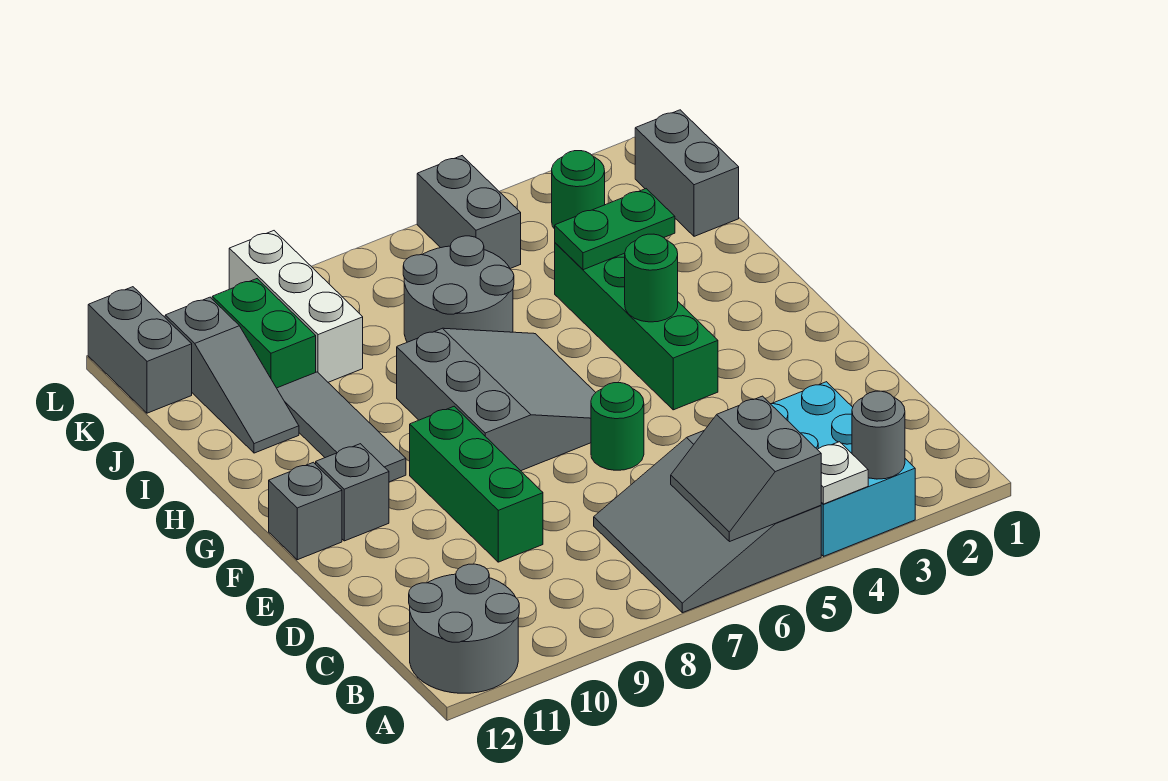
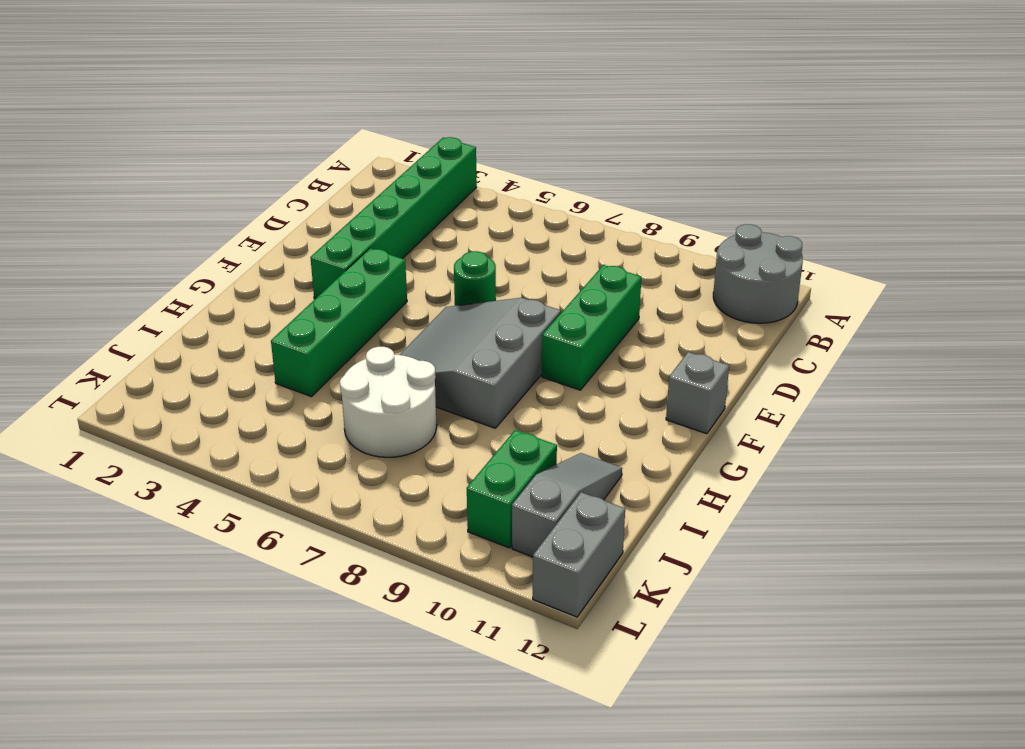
green 1x6 brick [310,137,477,299] -> cyan 2x3 brick [771,382,915,556]
white 2x2 round brick [340,347,437,457] -> grey 2x2 round brick [403,236,514,342]
none -> grey 3x3 slope [594,431,821,613]
none -> grey 1x1 brick [316,444,389,541]
none -> grey 1x3 tile [277,372,406,482]

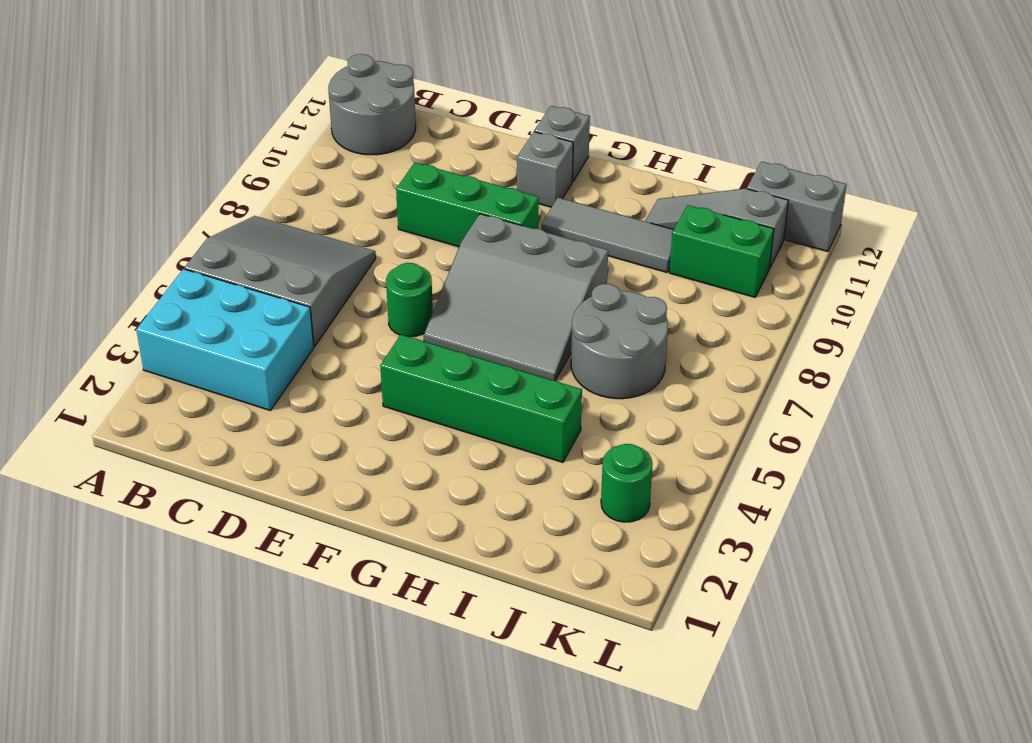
none -> grey 1x2 brick [635,110,739,236]
none -> white 1x3 brick [229,231,363,382]
none -> grey 1x2 brick [417,156,521,269]

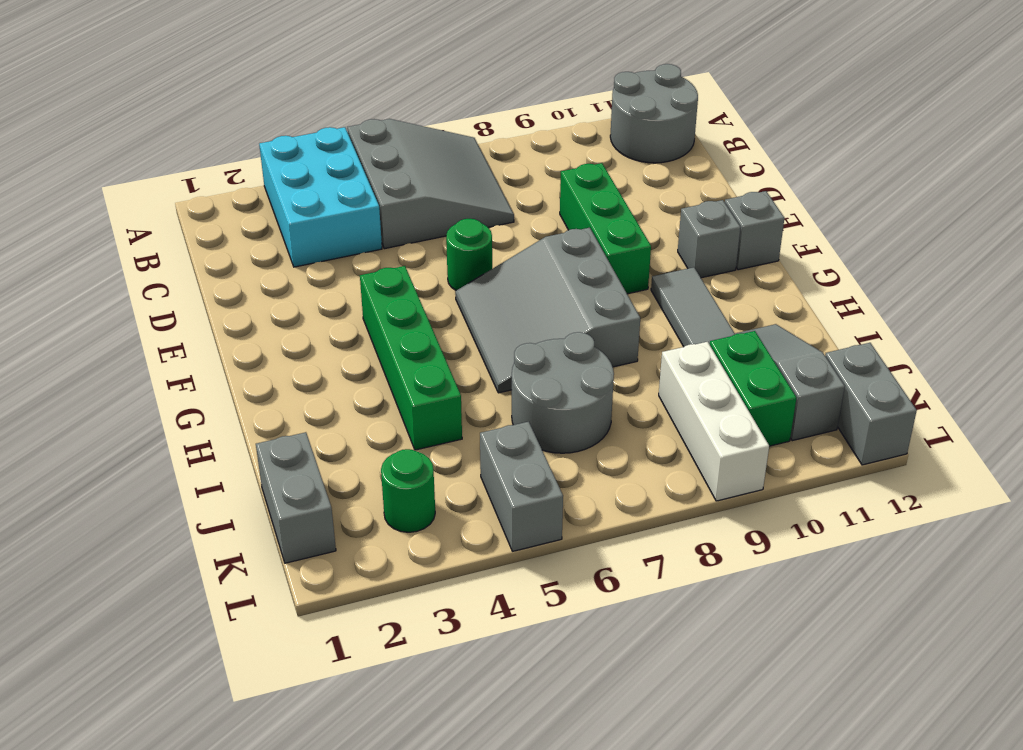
none -> grey 1x1 round brick [852,391,905,479]
none -> white 1x1 plate [818,442,868,504]
none -> grey 2x2 slope [671,396,821,542]

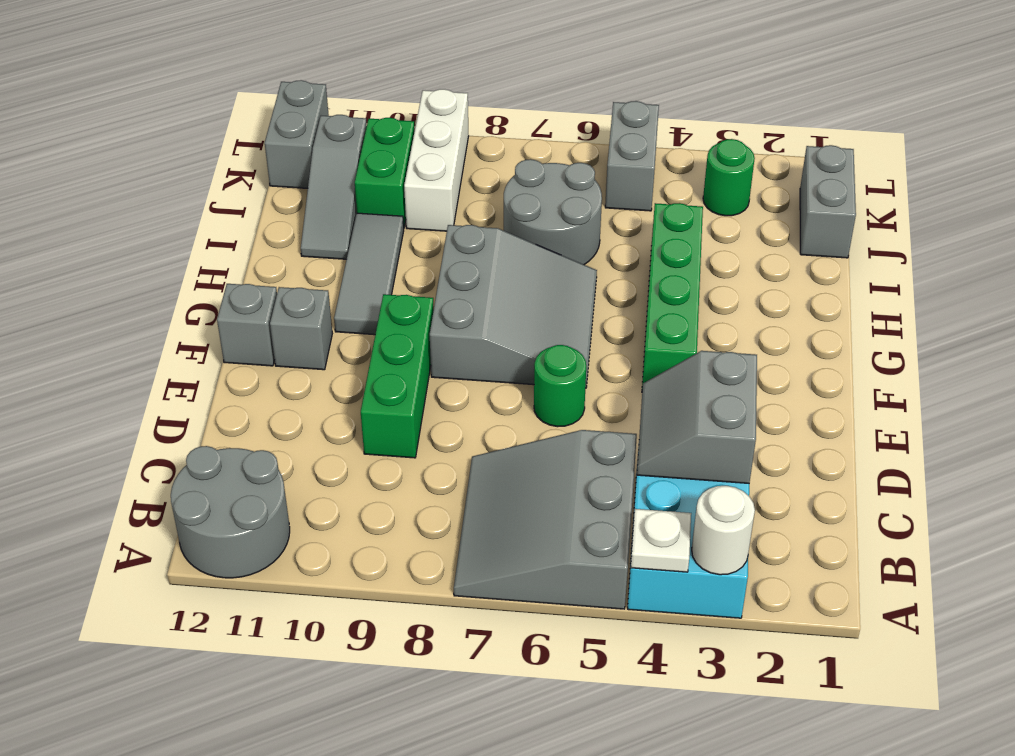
white 1x1 round brick [692,486,755,575] -> grey 1x1 round brick [852,391,905,479]
grey 2x2 slope [637,351,757,483] -> grey 2x2 slope moved to [671,396,821,542]
none -> green 1x1 round brick [625,234,678,322]
none -> green 1x2 plate [555,189,675,270]

